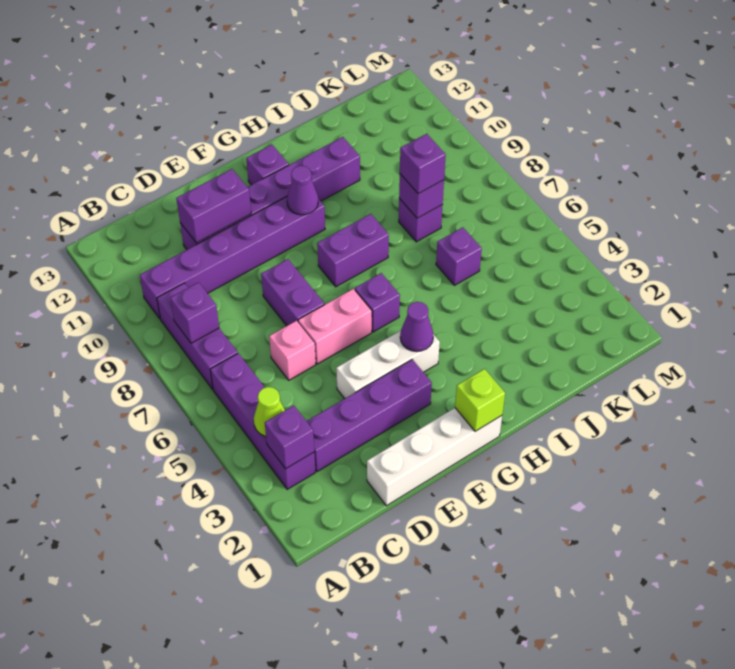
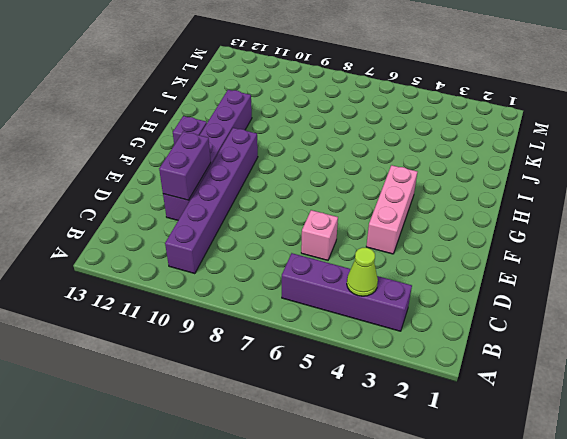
pink 1x3 brick [366,165,417,254] -> white 1x3 brick [336,331,440,399]
none -> purple 1x3 brick [157,283,238,389]
none -> purple 1x4 brick [307,359,432,472]
none -> white 1x4 brick [367,408,502,506]

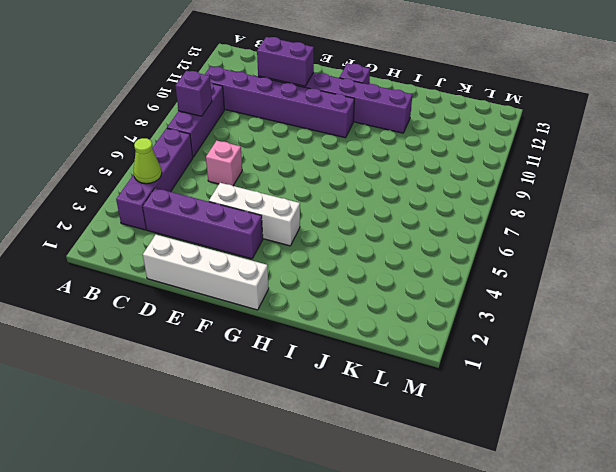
none -> pink 1x2 brick [298,289,372,364]
none -> purple 1x2 brick [261,259,324,326]
none -> purple 1x1 brick [355,273,400,332]

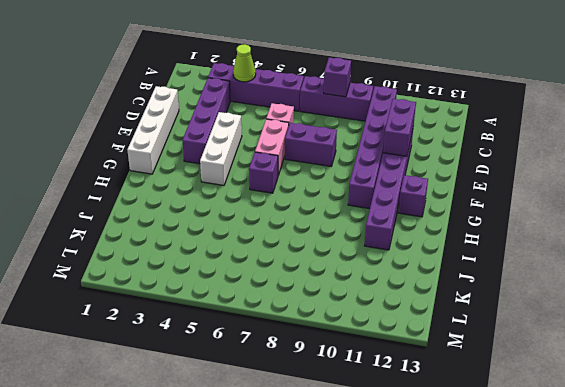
none -> purple 1x2 brick [317,214,389,287]
none -> purple 1x1 brick [436,227,482,285]
none -> purple 1x1 brick [399,199,443,242]

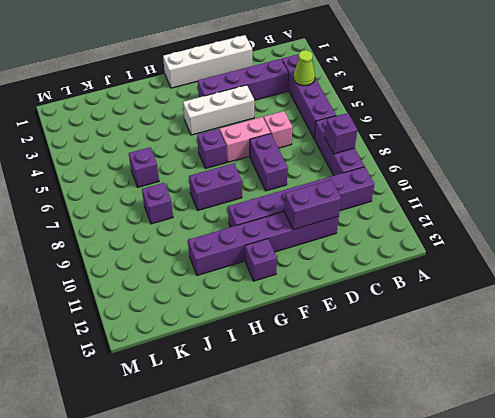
none -> purple 1x1 brick [265,406,314,469]
none -> lime 1x1 brick [455,369,505,431]
none -> purple 1x1 cone [400,302,433,352]

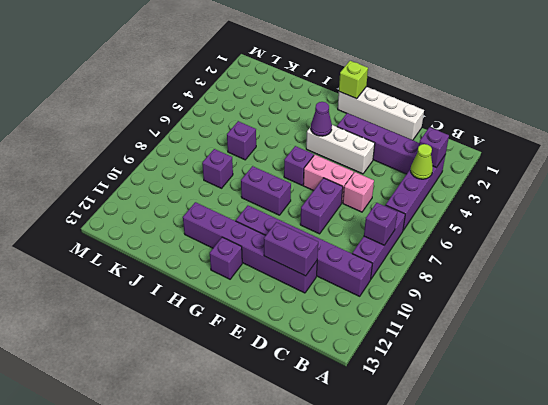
none -> purple 1x1 cone [287,166,318,215]
none -> purple 1x1 brick [399,174,444,218]
none -> purple 1x1 brick [400,134,446,194]

